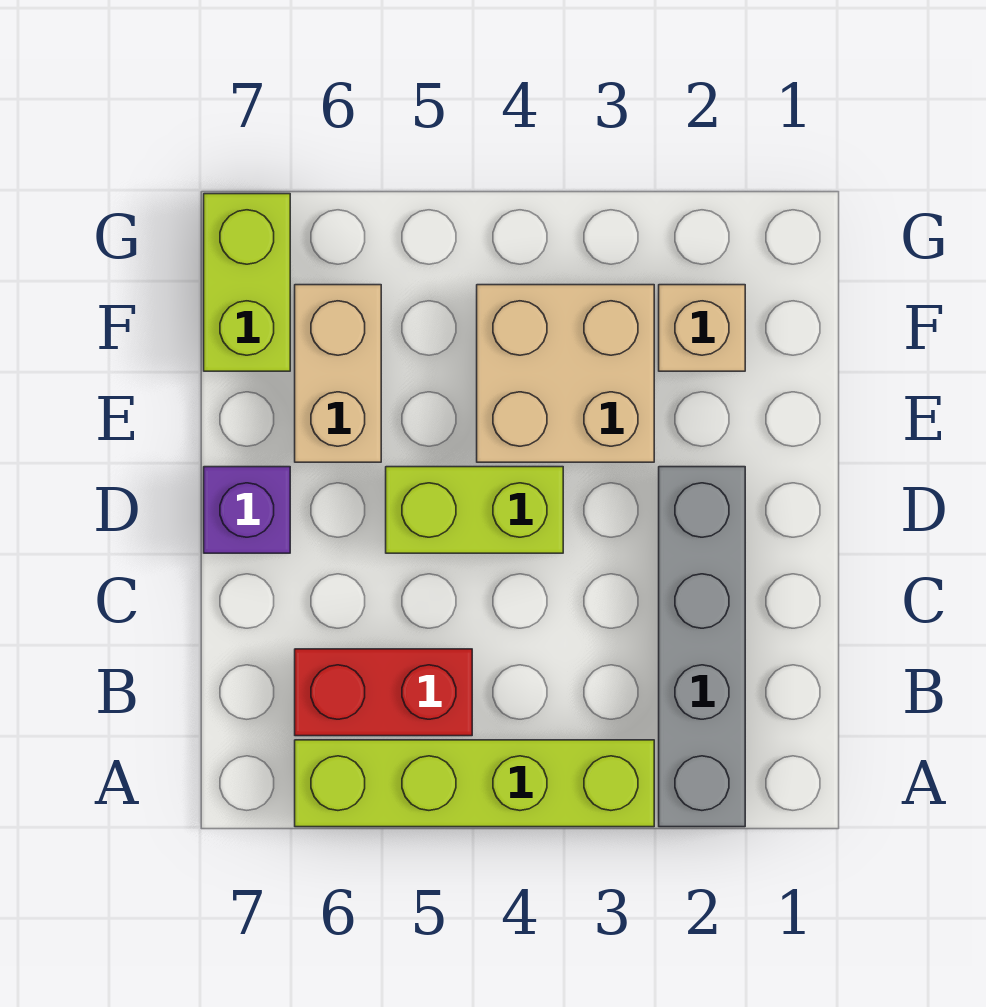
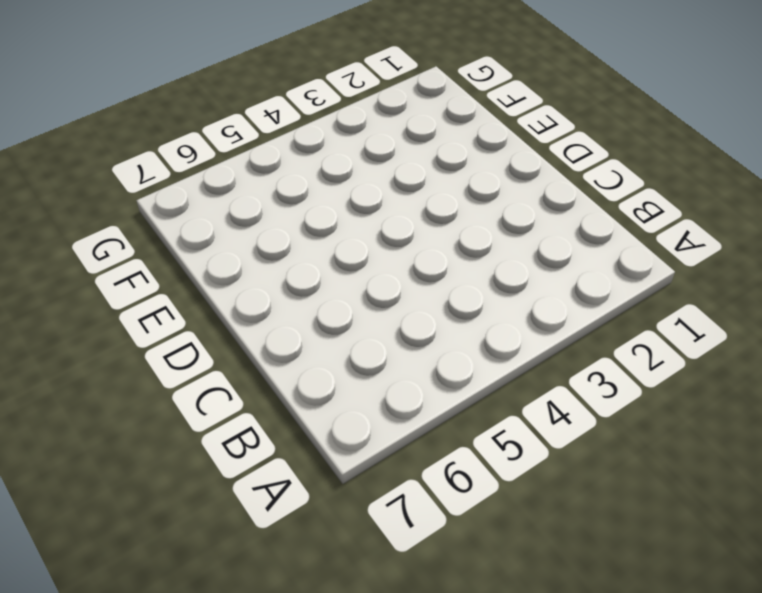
none -> grey 1x4 brick [659,467,745,827]
none -> lime 1x4 brick [295,740,654,827]

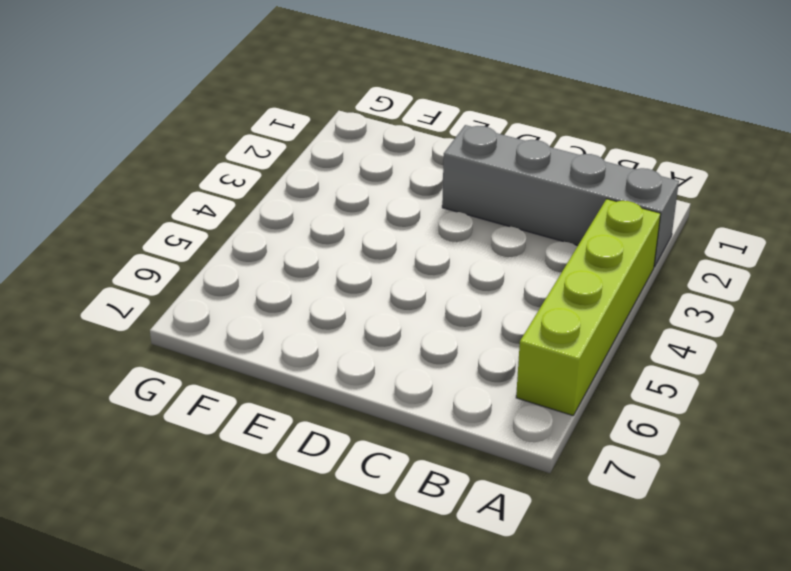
none -> red 1x2 brick [295,649,472,736]
none -> lime 1x2 brick [386,467,563,553]

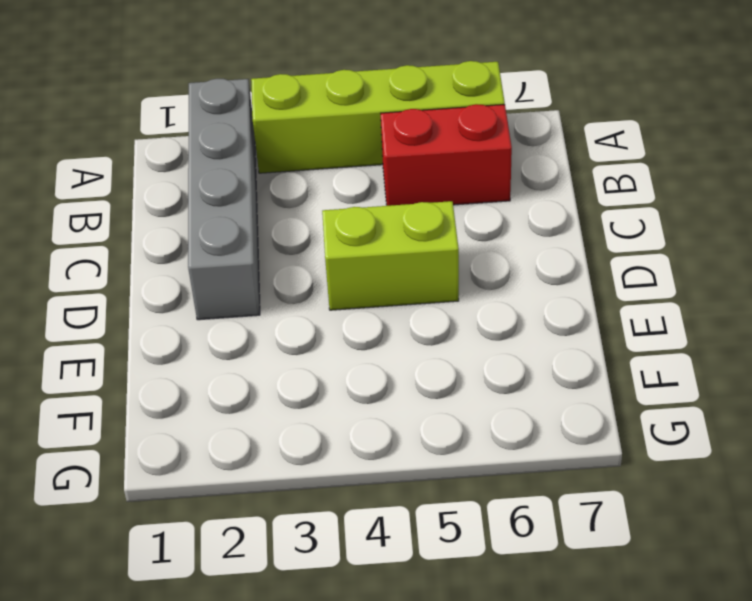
none -> purple 1x1 brick [204,467,290,553]
none -> tan 2x2 brick [477,285,654,462]

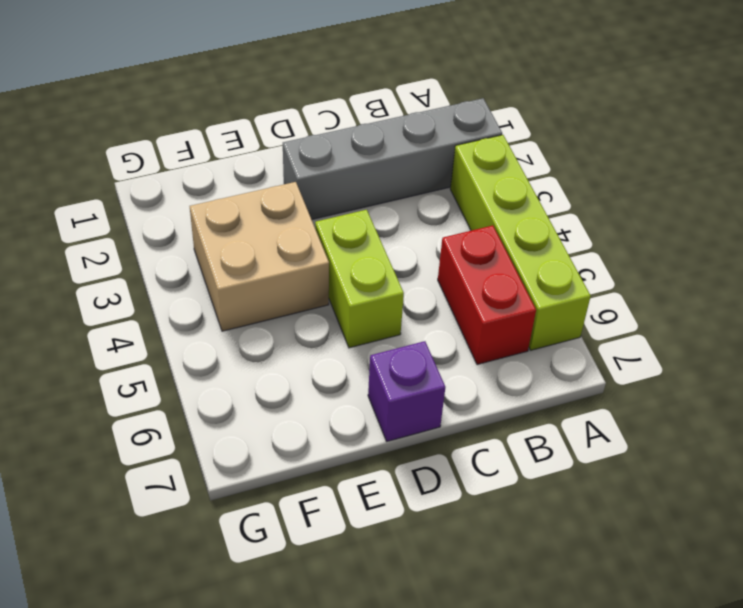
none -> tan 1x2 brick [295,285,381,462]
none -> tan 1x1 brick [659,285,745,371]

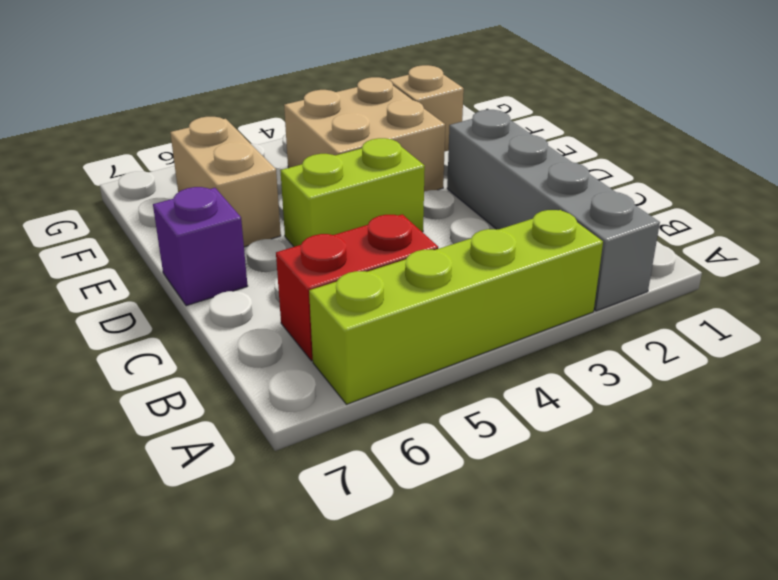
none -> lime 1x2 brick [204,194,290,371]

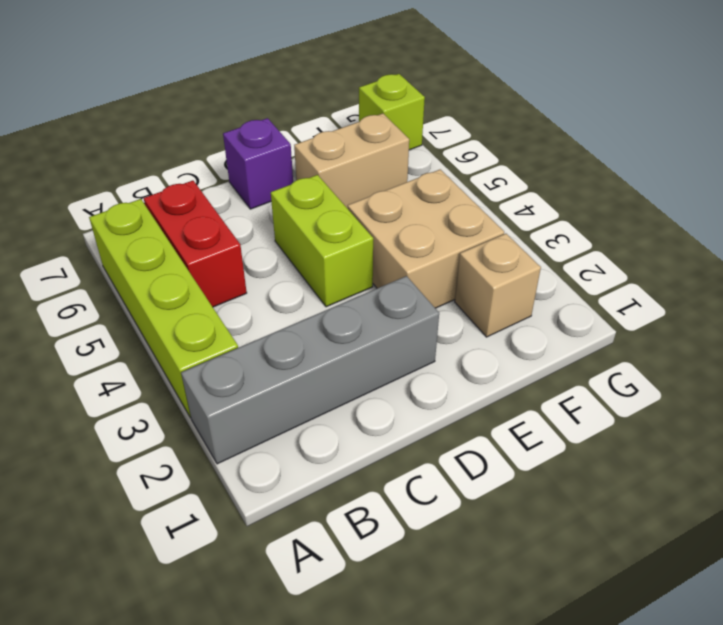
lime 1x1 brick [359,74,425,150] -> lime 1x2 brick [204,194,290,371]

